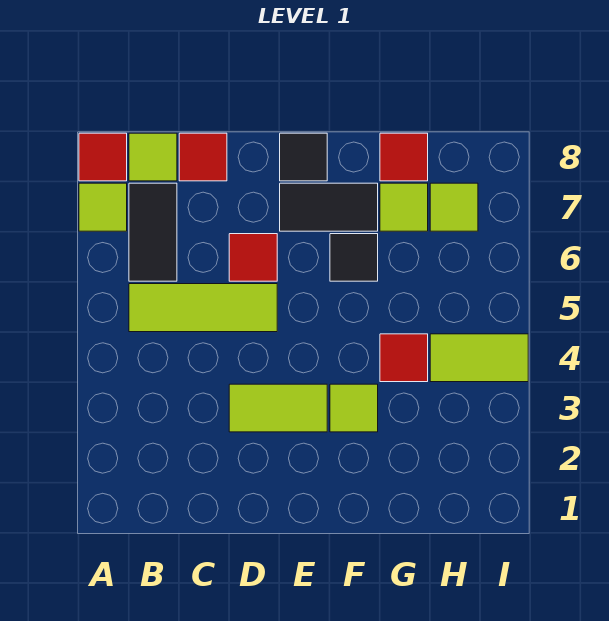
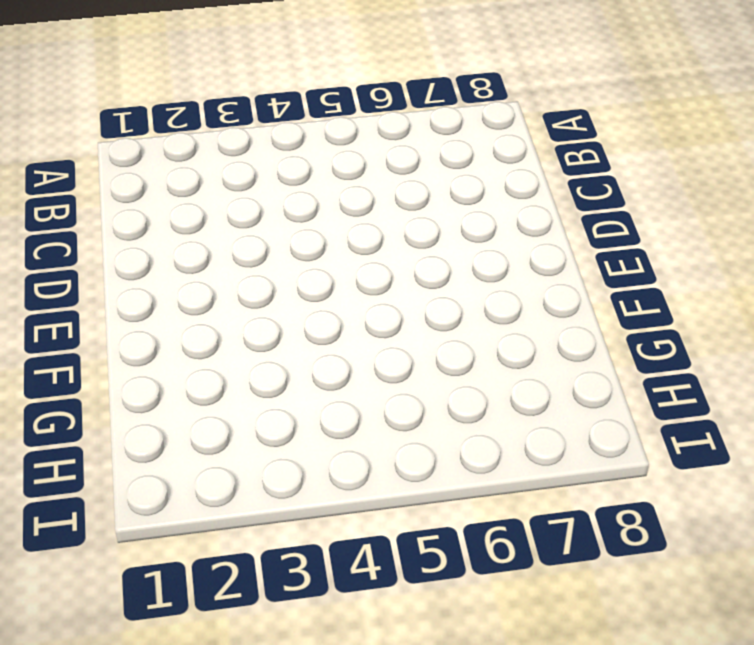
none -> lime 1x1 tile [79,183,127,231]
none -> red 1x1 tile [79,133,127,181]
none -> lime 1x3 tile [129,284,277,332]

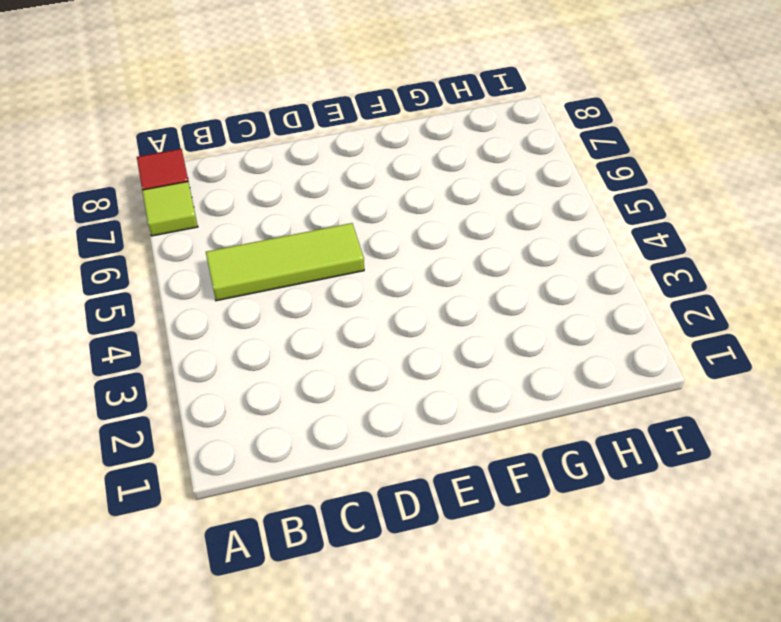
none -> black 1x2 tile [129,183,177,281]
none -> lime 1x1 tile [129,133,177,181]
none -> red 1x1 tile [179,133,227,181]

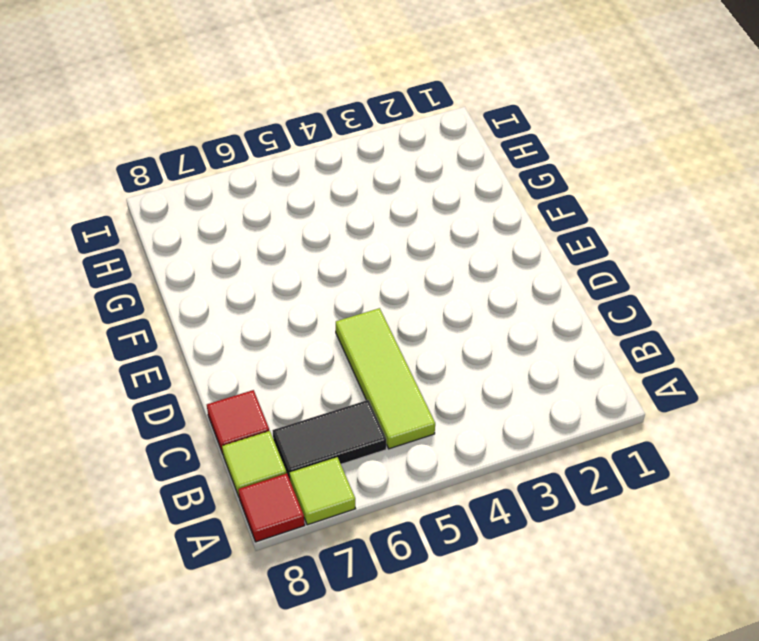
none -> lime 1x2 tile [229,384,327,432]
none -> red 1x1 tile [229,234,277,281]
none -> black 1x2 tile [280,183,378,231]

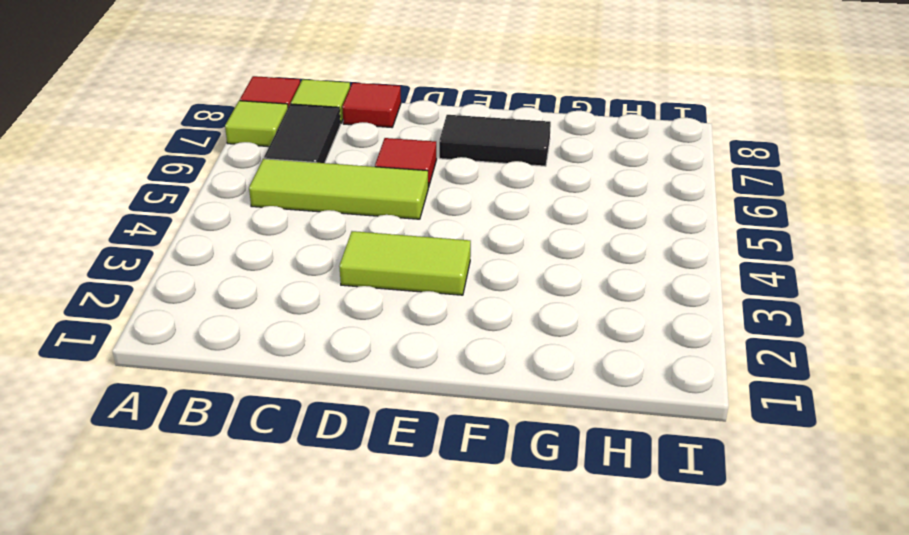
none -> black 1x1 tile [280,133,327,181]
none -> lime 1x1 tile [330,384,378,432]
none -> black 1x1 tile [330,234,378,281]

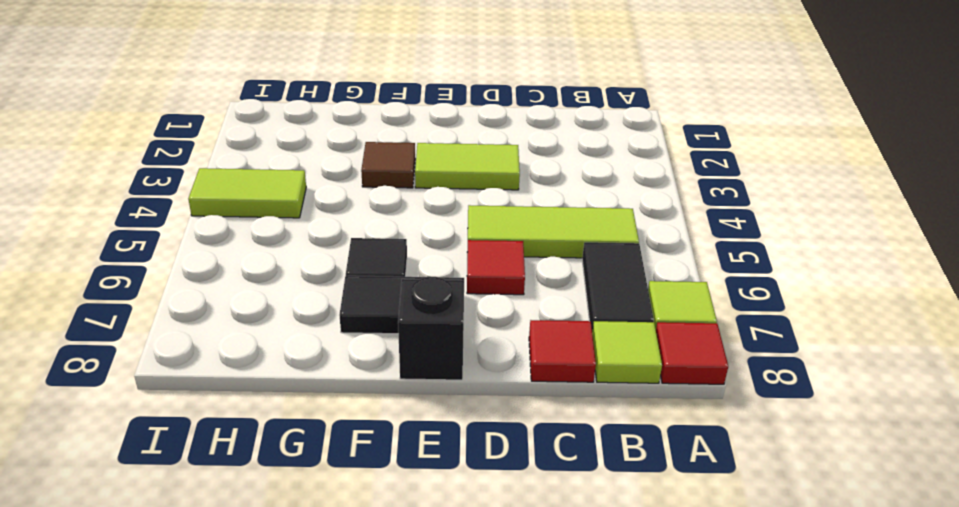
black 1x1 brick [398,277,464,380] -> black 1x1 tile [280,133,327,181]
brown 1x1 tile [361,142,415,188] -> lime 1x1 tile [330,384,378,432]
none -> red 1x1 tile [380,334,428,382]
none -> lime 1x1 tile [380,183,428,231]
none -> red 1x1 tile [380,133,428,181]

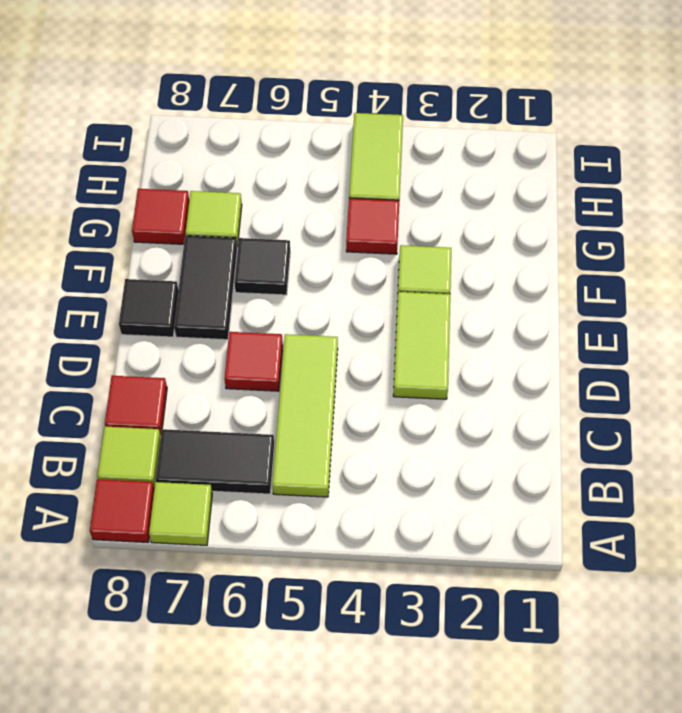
none -> lime 1x1 tile [430,183,478,231]

